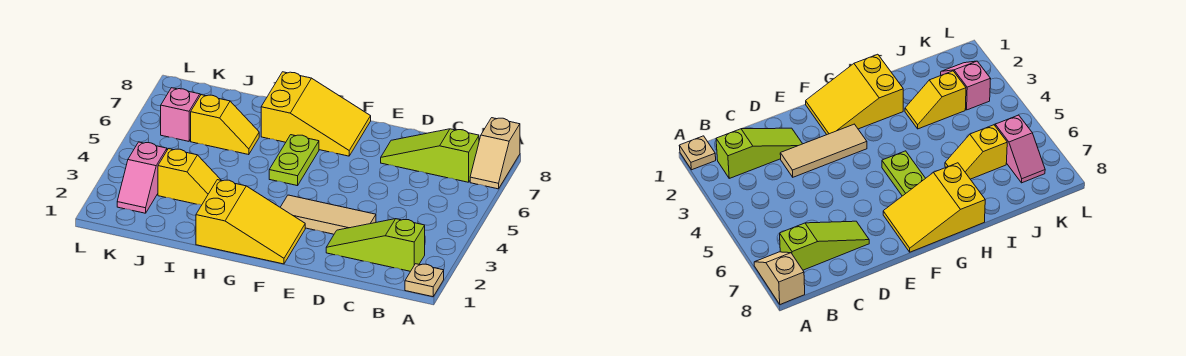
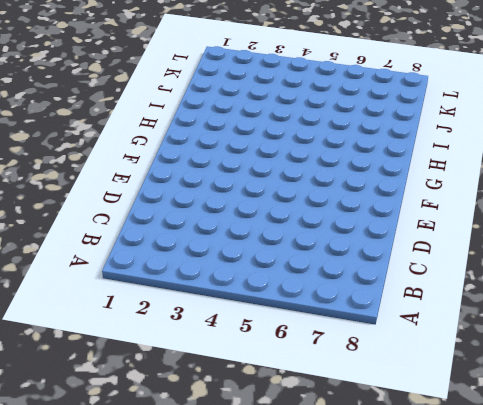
none -> tan 1x1 plate [405,264,444,297]
none -> tan 1x2 slope [470,118,520,189]
none -> lime 1x3 slope [326,219,425,271]

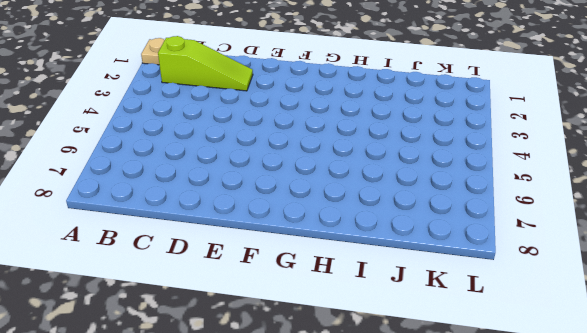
none -> tan 1x2 slope [470,118,520,189]
none -> lime 1x3 slope [381,129,479,182]
none -> tan 1x3 tile [280,195,376,234]

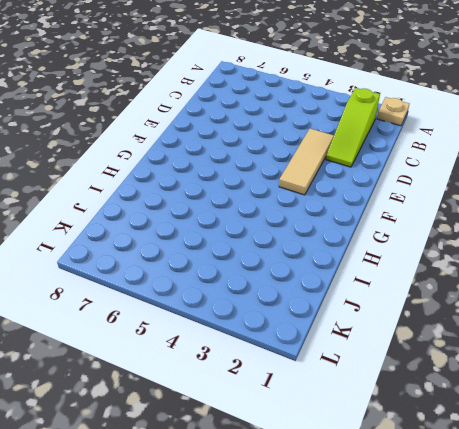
none -> tan 1x2 slope [470,118,520,189]
none -> lime 1x3 slope [381,129,479,182]
none -> yellow 2x3 slope [196,180,305,264]

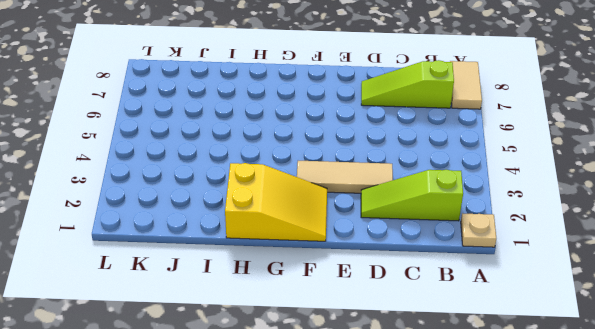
tan 1x2 tile [450,61,482,109] -> tan 1x2 slope [470,118,520,189]
none -> yellow 2x3 slope [261,72,371,156]
none -> lime 1x2 plate [269,135,319,186]
none -> yellow 1x2 slope [158,149,221,205]

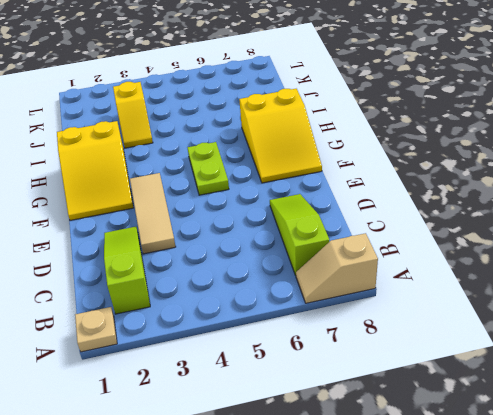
lime 1x2 plate [188,142,229,195] -> lime 1x2 plate turned to [269,135,319,186]
none -> yellow 1x2 slope [191,95,259,155]
none -> pink 1x2 slope [117,142,167,213]
none -> pink 1x2 slope [161,88,201,141]

